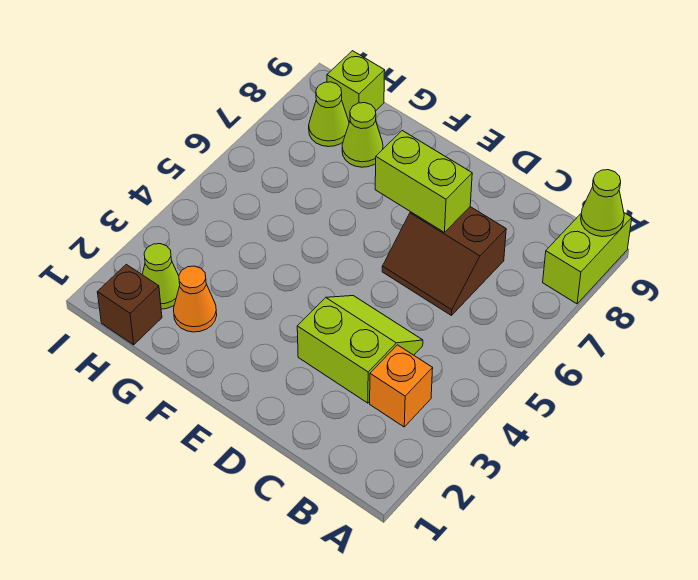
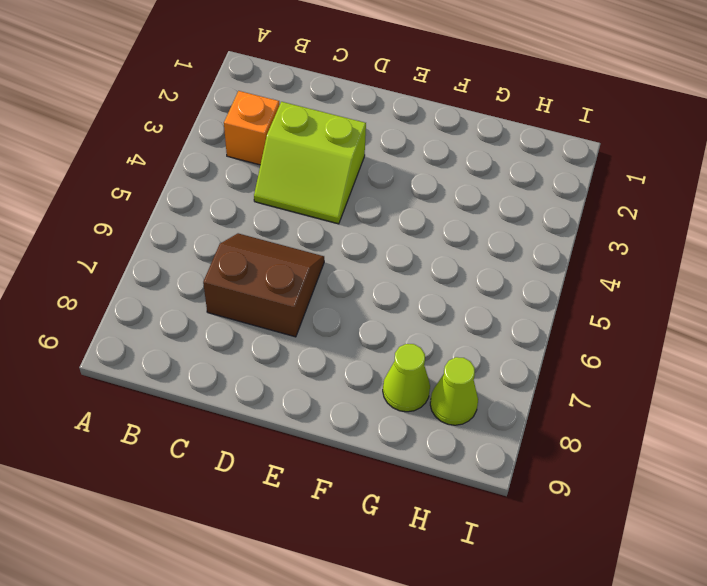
none -> lime 1x2 brick [543,213,632,304]
none -> orange 1x1 cone [174,266,217,332]
none -> brown 1x1 brick [97,264,162,345]

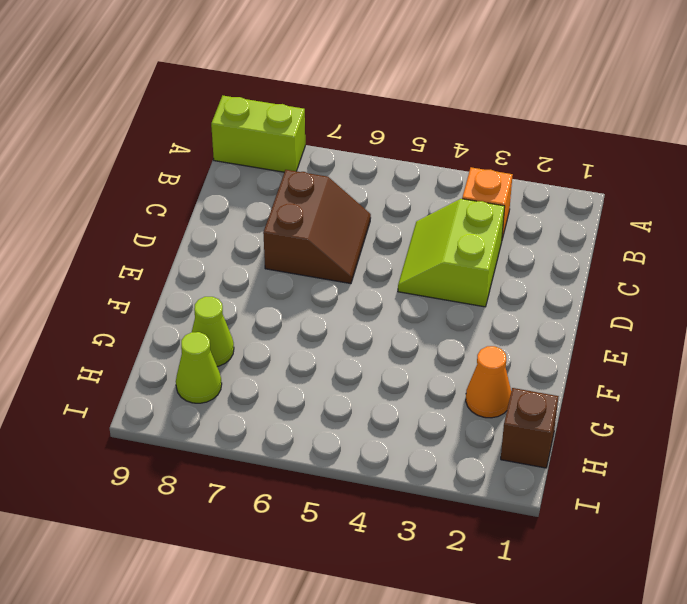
none -> lime 1x1 cone [142,244,180,309]
none -> lime 1x1 brick [327,51,385,121]
none -> lime 1x1 cone [581,170,624,237]

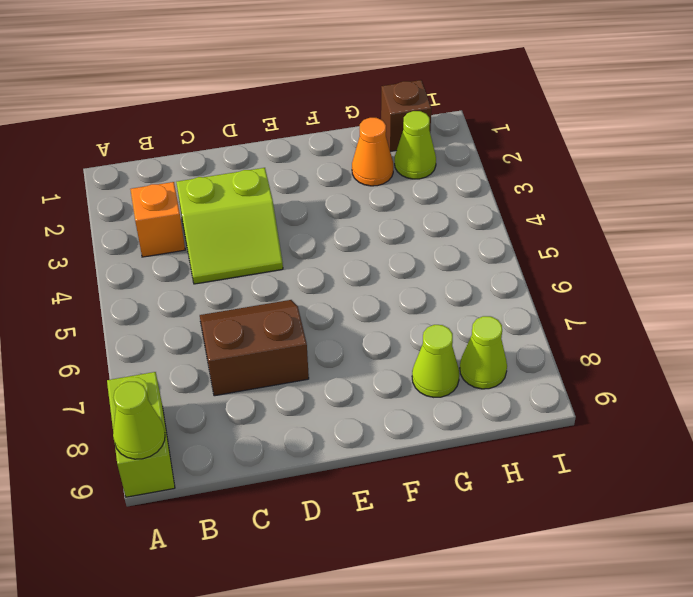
none -> lime 1x1 brick [327,51,385,121]
none -> lime 1x2 brick [375,131,472,232]

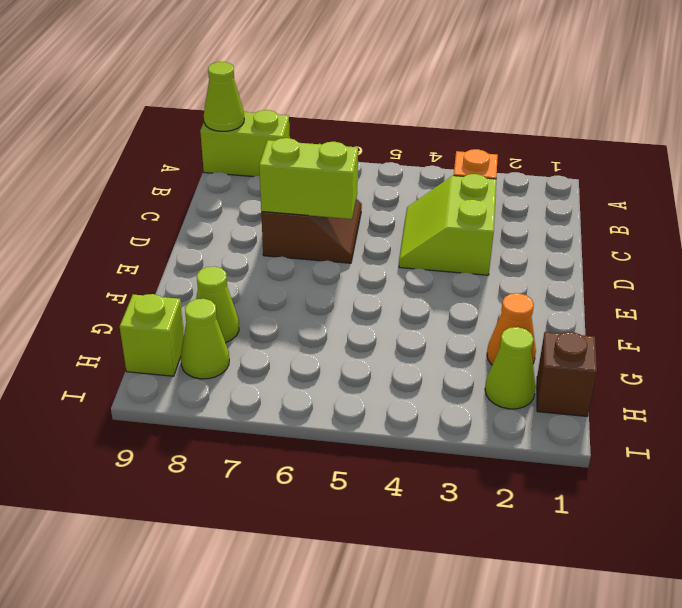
lime 1x2 brick [259,138,358,219] -> lime 1x2 brick turned to [375,131,472,232]

